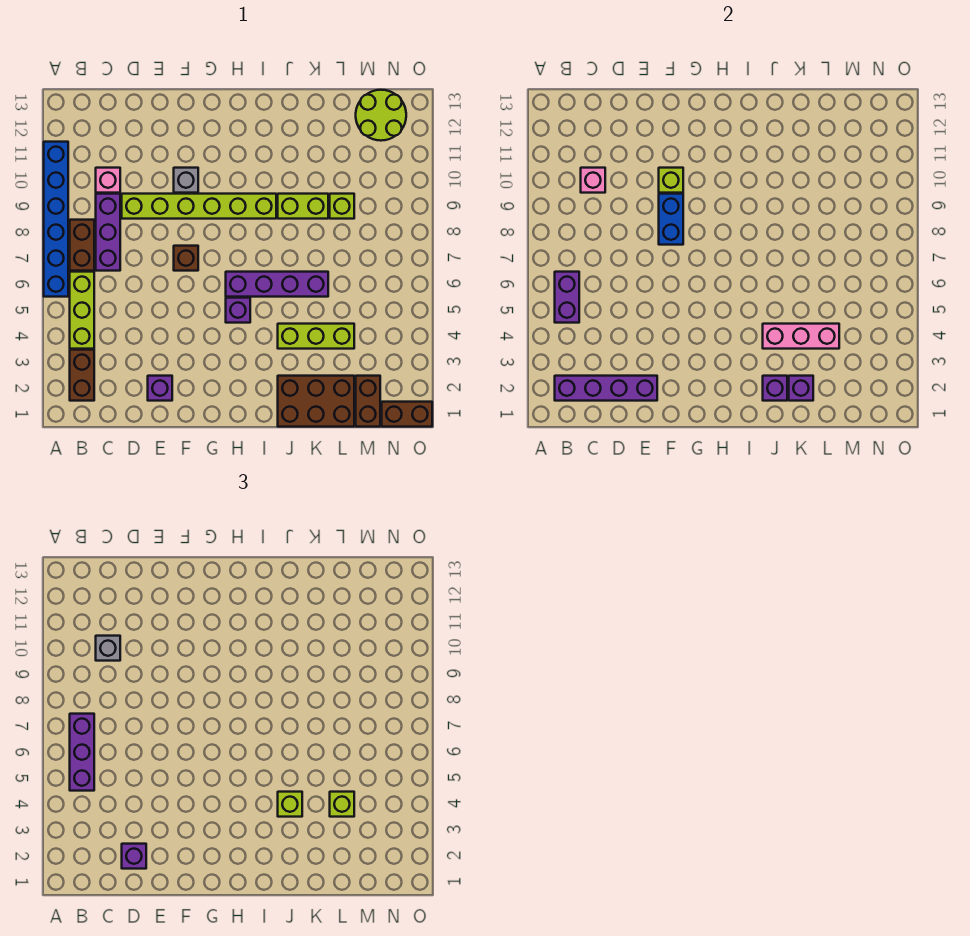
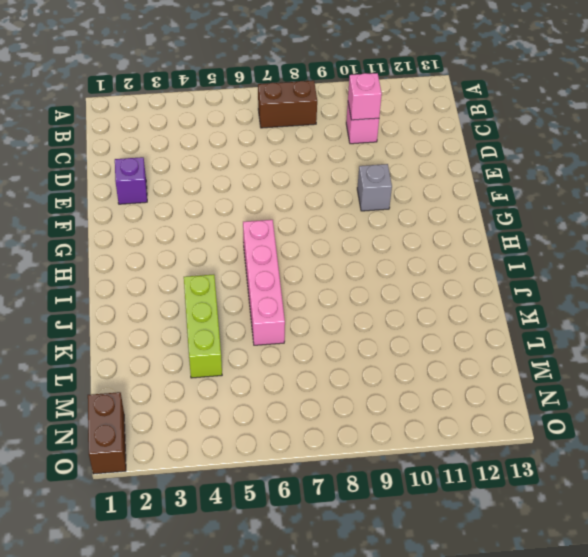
pink 1x4 brick [243,220,285,345] -> purple 1x4 brick [226,272,328,297]
none -> blue 1x6 brick [44,142,68,297]
none -> brown 1x2 brick [70,350,94,401]
none -> lime 1x3 brick [70,272,94,349]
none -> purple 1x3 brick [96,194,120,271]

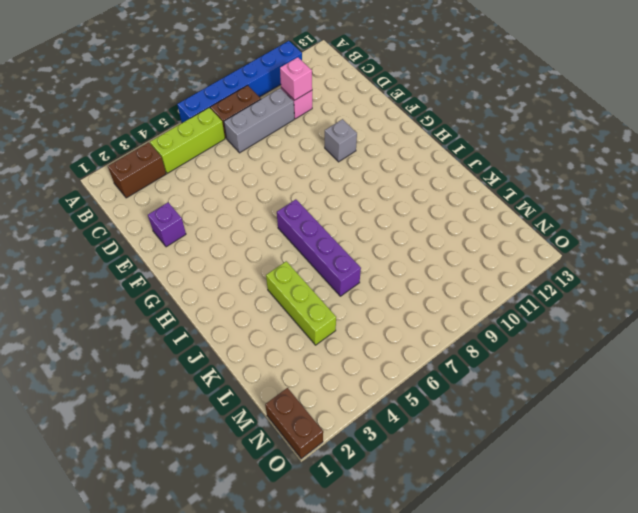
grey 1x3 brick [224,88,294,153] -> purple 1x3 brick [96,194,120,271]
none -> lime 1x6 brick [122,194,276,219]
none -> brown 1x1 brick [174,246,198,271]
none -> purple 1x1 brick [226,298,250,323]
none -> brown 2x3 brick [278,376,354,427]

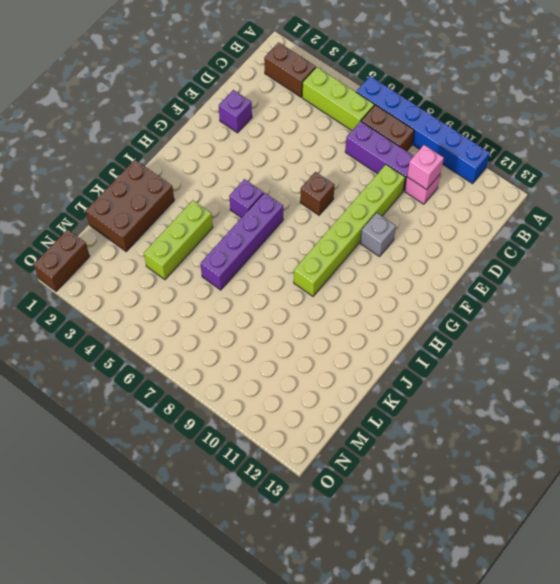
none -> lime 1x2 brick [278,194,328,219]
none -> lime 1x1 brick [330,194,354,219]
none -> brown 1x2 brick [356,376,380,427]
none -> lime 2x2 round brick [356,90,406,141]

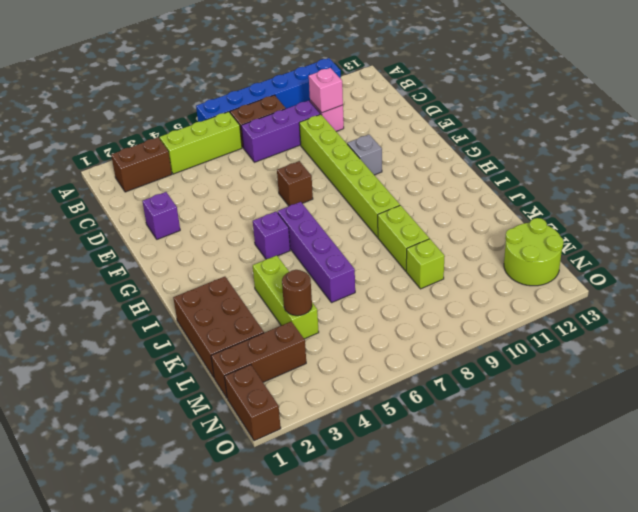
brown 1x1 round brick [282,270,312,316] -> pink 1x3 brick [763,324,839,349]
brown 1x3 brick [211,322,306,398] -> brown 1x2 brick [356,376,380,427]
none -> purple 1x4 brick [555,376,657,401]
none -> purple 1x2 brick [555,272,579,323]
none -> blue 1x2 brick [659,194,683,245]
none -> lime 1x1 brick [659,168,683,193]

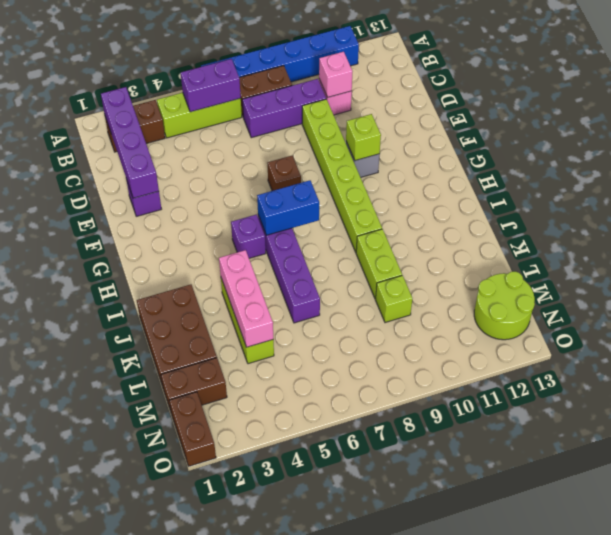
blue 1x2 brick [257,180,319,235] -> blue 1x2 brick moved to [659,194,683,245]
none -> purple 1x1 brick [763,376,787,401]
none -> purple 1x1 brick [789,376,813,401]
none -> purple 1x3 brick [70,714,94,791]
none -> grey 1x1 brick [96,636,120,661]

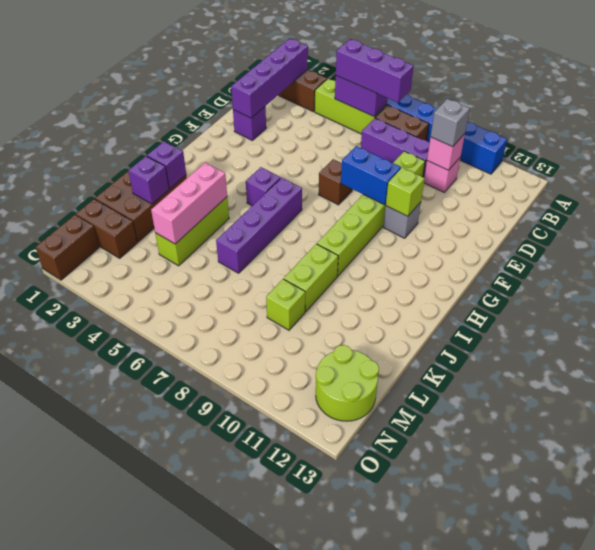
none -> purple 1x1 brick [122,844,146,869]
none -> lime 1x1 brick [278,792,302,817]
none -> lime 1x1 brick [330,792,354,817]

